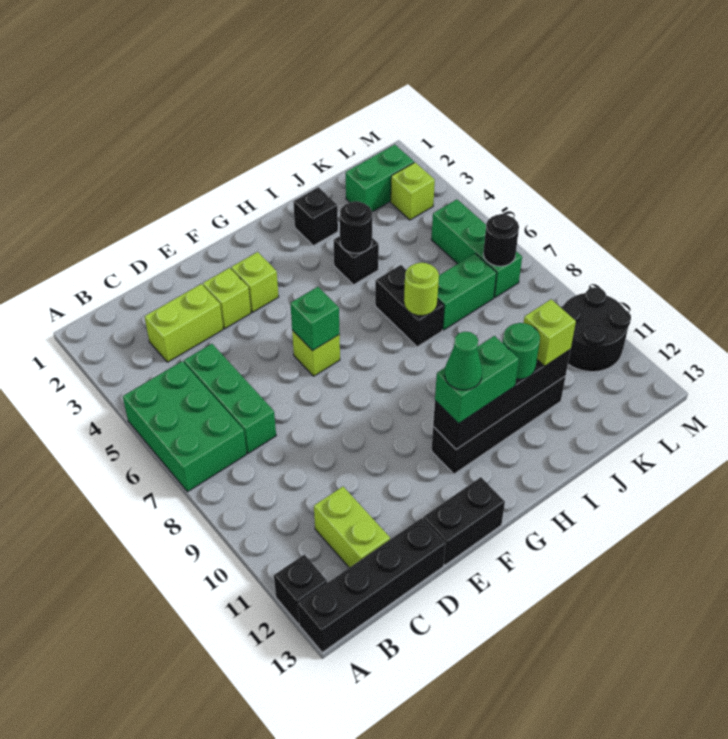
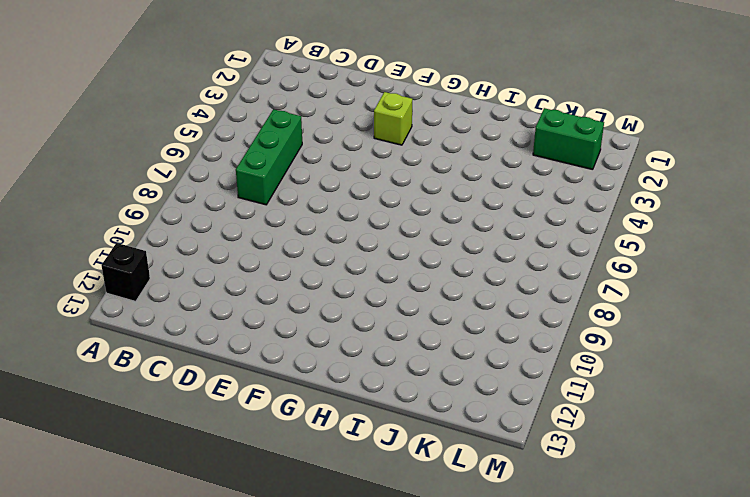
none -> green 2x3 brick [123,361,247,492]
none -> black 1x4 brick [298,518,446,652]
none -> lime 1x2 brick [145,284,223,362]

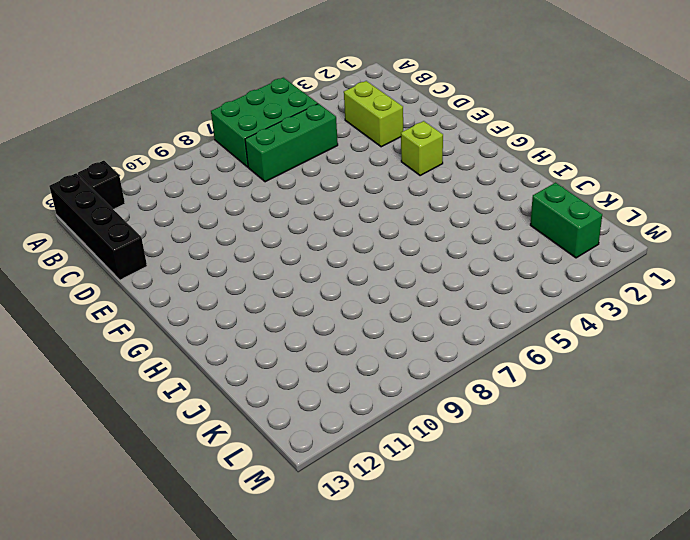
none -> lime 1x2 brick [314,487,390,568]
none -> lime 1x1 brick [203,268,251,329]
none -> black 1x2 brick [423,477,505,565]

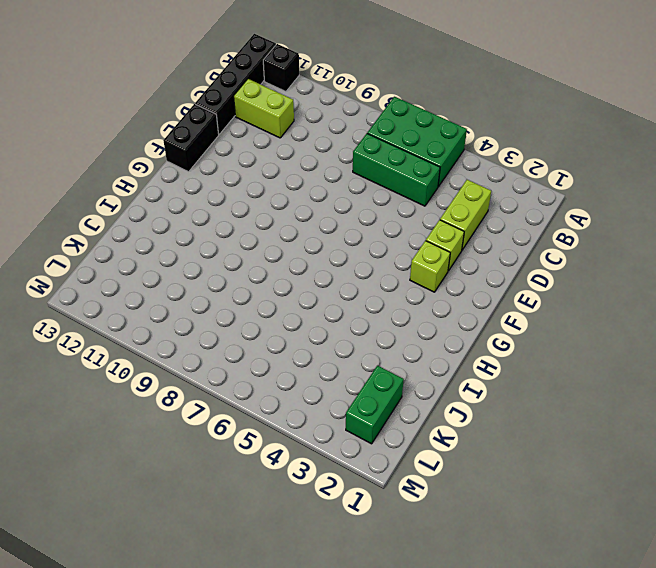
none -> lime 1x1 brick [292,330,340,376]
none -> black 1x4 brick [432,376,566,474]
none -> black 1x1 brick [293,187,338,246]

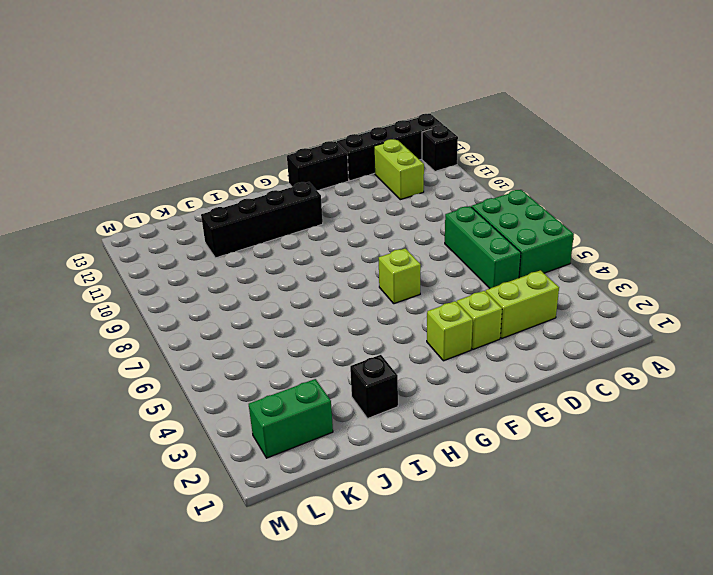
none -> black 1x1 brick [334,236,379,285]
none -> black 1x2 brick [375,265,444,347]
none -> green 1x2 brick [437,253,497,330]

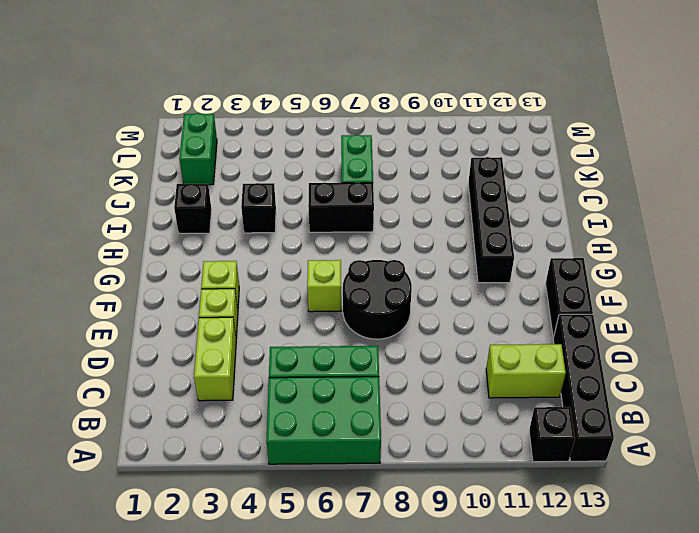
black 2x2 round brick [343,260,412,339] -> black 2x2 round brick moved to [561,287,631,372]
none -> lime 1x1 brick [391,163,435,220]
none -> green 1x3 brick [431,199,522,298]
none -> green 1x1 brick [290,287,340,351]

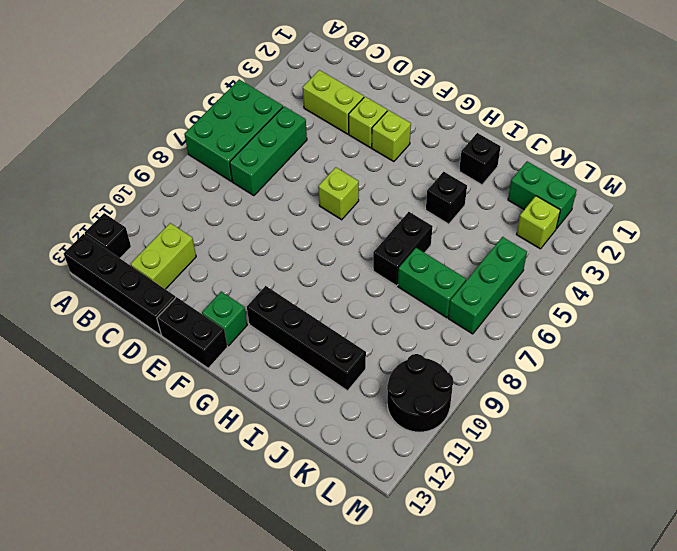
green 1x1 brick [202,291,247,346] -> green 1x1 brick moved to [290,287,340,351]
none -> black 1x4 brick [433,349,571,449]
none -> black 1x1 round brick [339,201,372,253]
none -> lime 1x1 round brick [404,263,439,316]

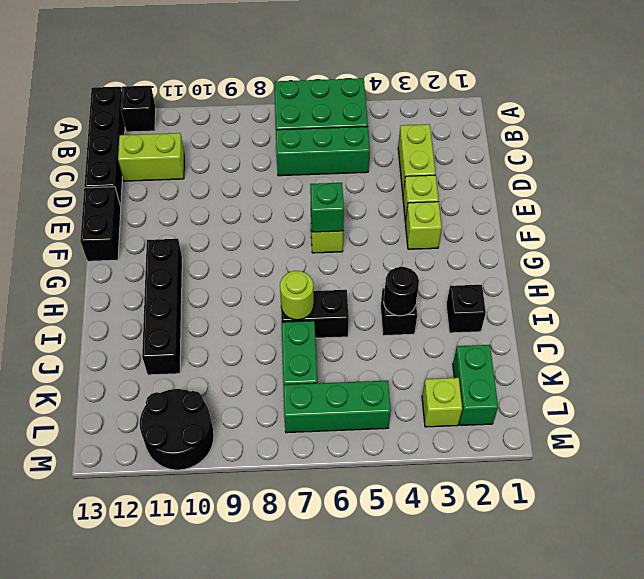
none -> black 1x4 brick [433,349,571,449]
none -> black 1x1 round brick [483,214,519,266]
none -> green 1x2 brick [435,336,519,424]

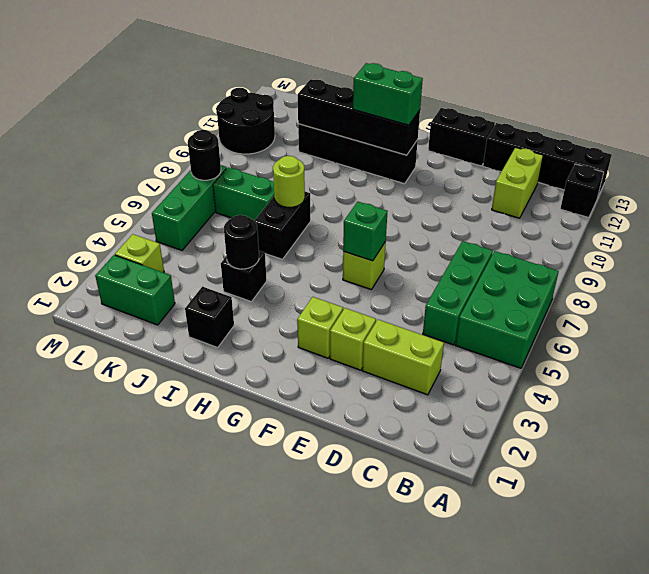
none -> green 1x1 round brick [503,323,540,379]
none -> lime 1x1 brick [524,299,576,366]
none -> green 1x1 cone [445,332,482,390]

